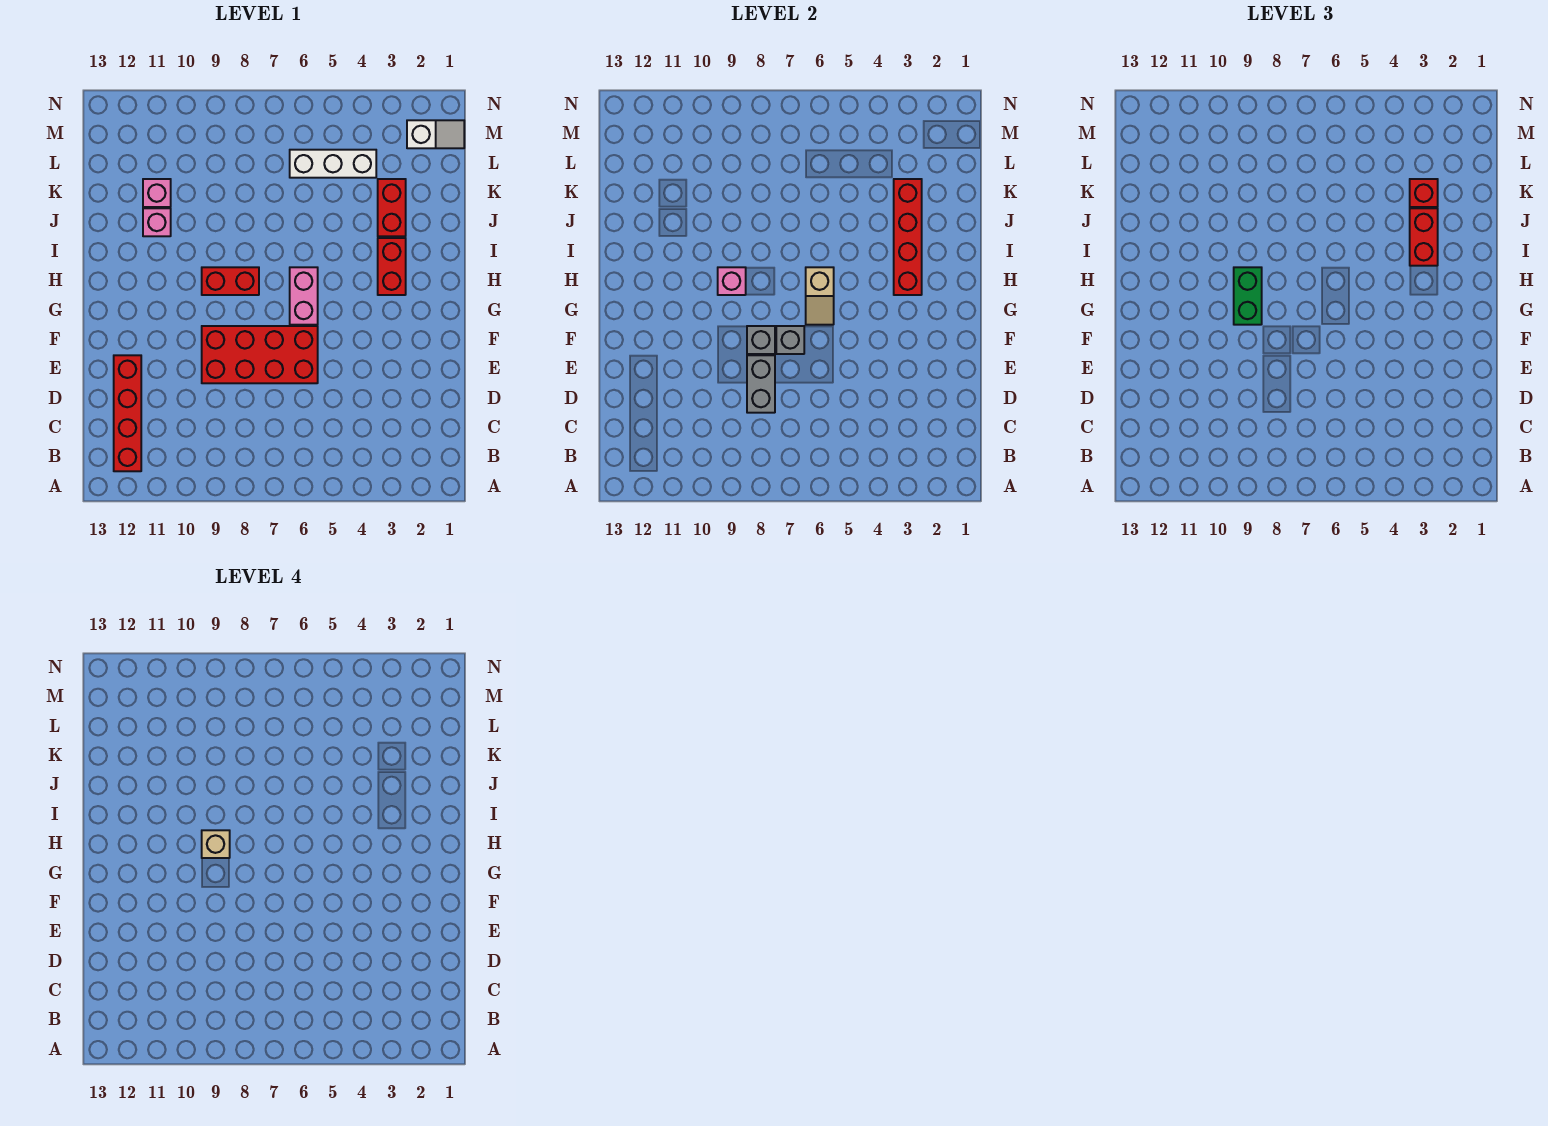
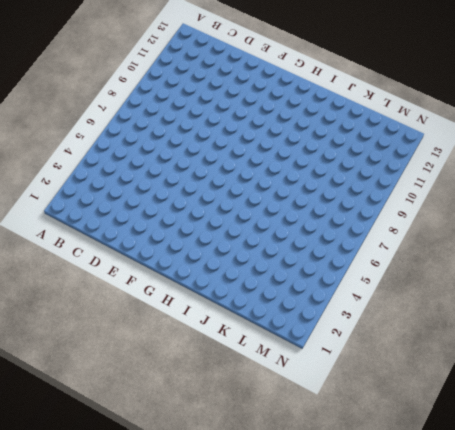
none -> red 1x4 brick [114,355,141,471]
none -> red 2x4 brick [202,326,318,383]
none -> pink 1x2 brick [290,267,318,325]

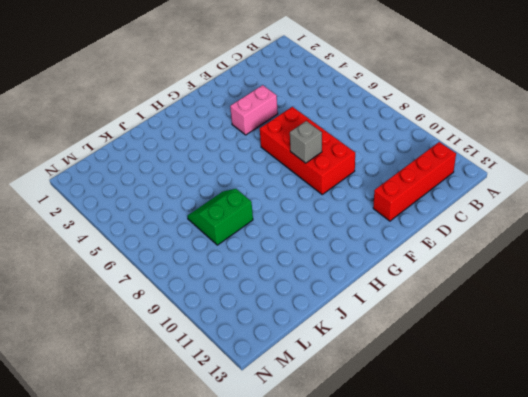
pink 1x2 brick [230,85,278,135] -> pink 1x2 brick moved to [290,267,318,325]
green 2x2 slope [187,189,253,245] -> none
none -> red 1x2 brick [378,238,406,295]
none -> red 1x2 brick [202,267,259,295]
none -> red 1x2 brick [378,179,406,236]

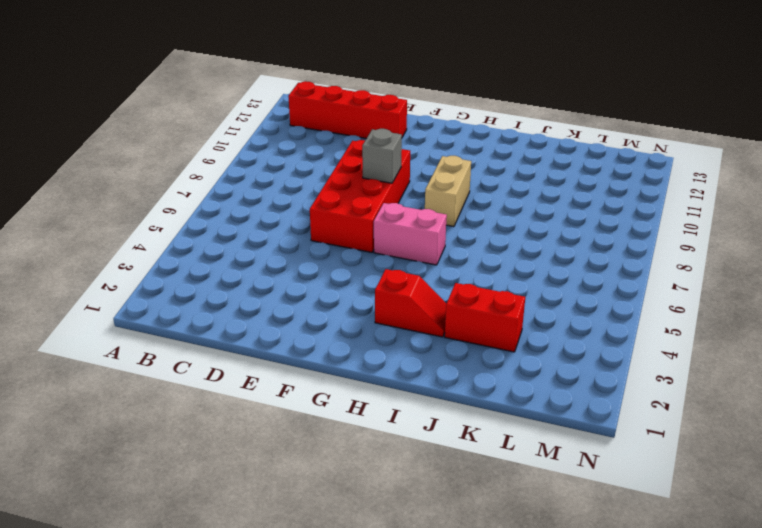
red 1x2 slope [375,269,446,337] -> red 1x2 brick [378,238,406,295]
tan 1x2 brick [425,156,471,227] -> red 1x2 brick [202,267,259,295]
none -> pink 1x1 brick [143,208,171,236]
none -> pink 1x1 brick [143,179,171,207]
none -> white 1x3 brick [290,150,376,178]

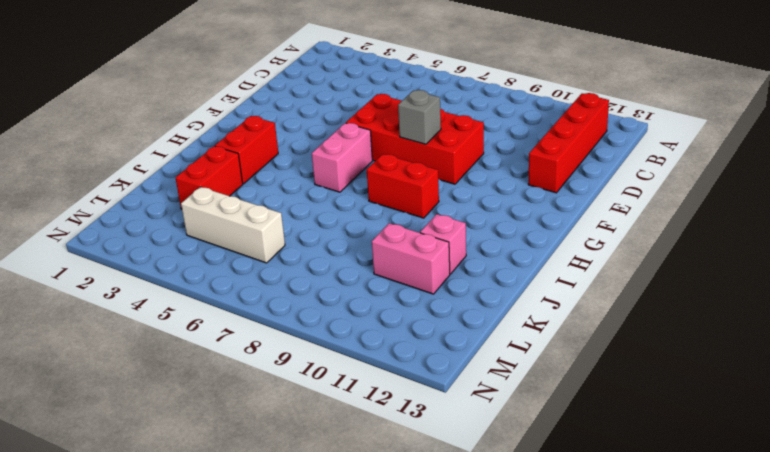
pink 1x2 brick [372,223,450,294] -> pink 1x1 brick [143,179,171,207]
none -> white 1x2 slope [407,120,464,148]
none -> grey 1x2 brick [747,355,775,413]
none -> grey 1x1 brick [776,326,804,354]

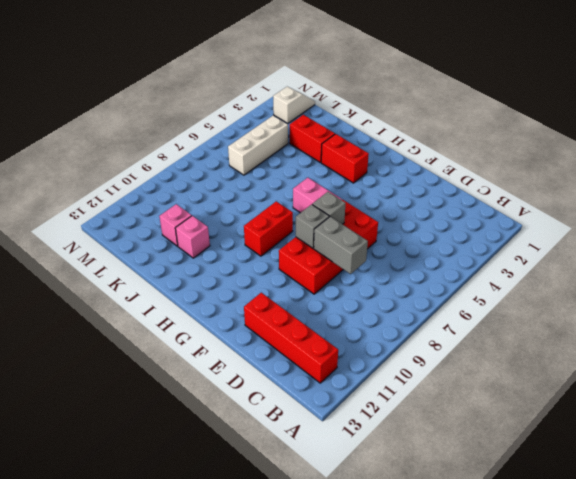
none -> tan 1x2 slope [806,267,834,325]
none -> red 1x4 brick [894,179,922,295]
none -> pink 1x1 brick [718,267,746,295]

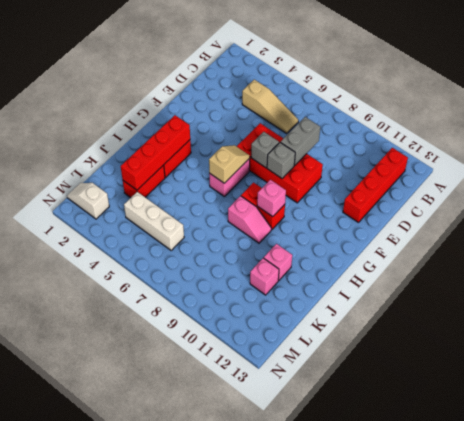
tan 1x3 slope [242,80,298,134] -> none
pink 1x2 slope [228,196,272,243] -> none
none -> green 1x2 brick [1234,267,1262,325]
none -> red 1x2 brick [1410,208,1438,266]
none -> red 1x1 brick [1410,179,1438,207]

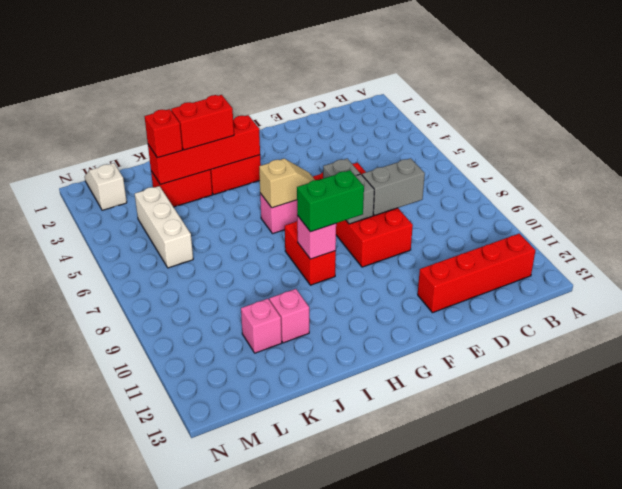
none -> tan 1x1 brick [202,830,230,858]

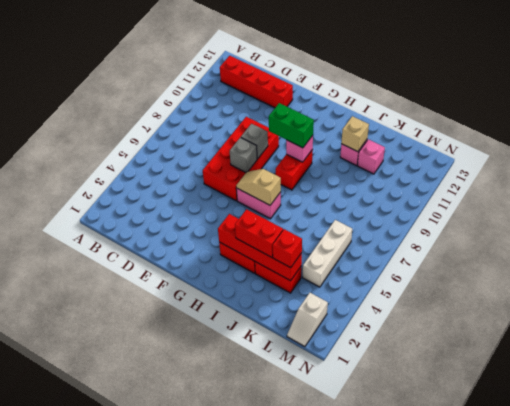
tan 1x1 brick [341,116,369,152] -> tan 1x1 brick moved to [202,830,230,858]
none -> grey 1x2 brick [747,355,775,413]

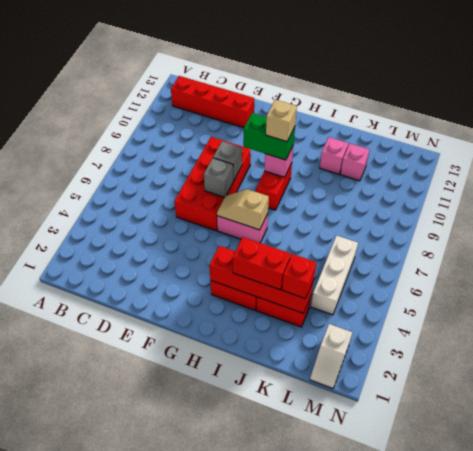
none -> grey 1x2 brick [747,355,775,413]

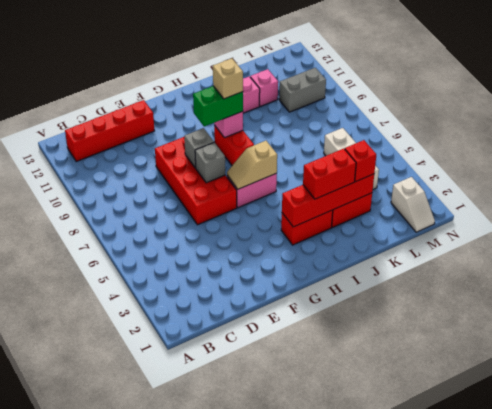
grey 1x2 brick [279,68,326,112] -> grey 1x2 brick moved to [747,355,775,413]

